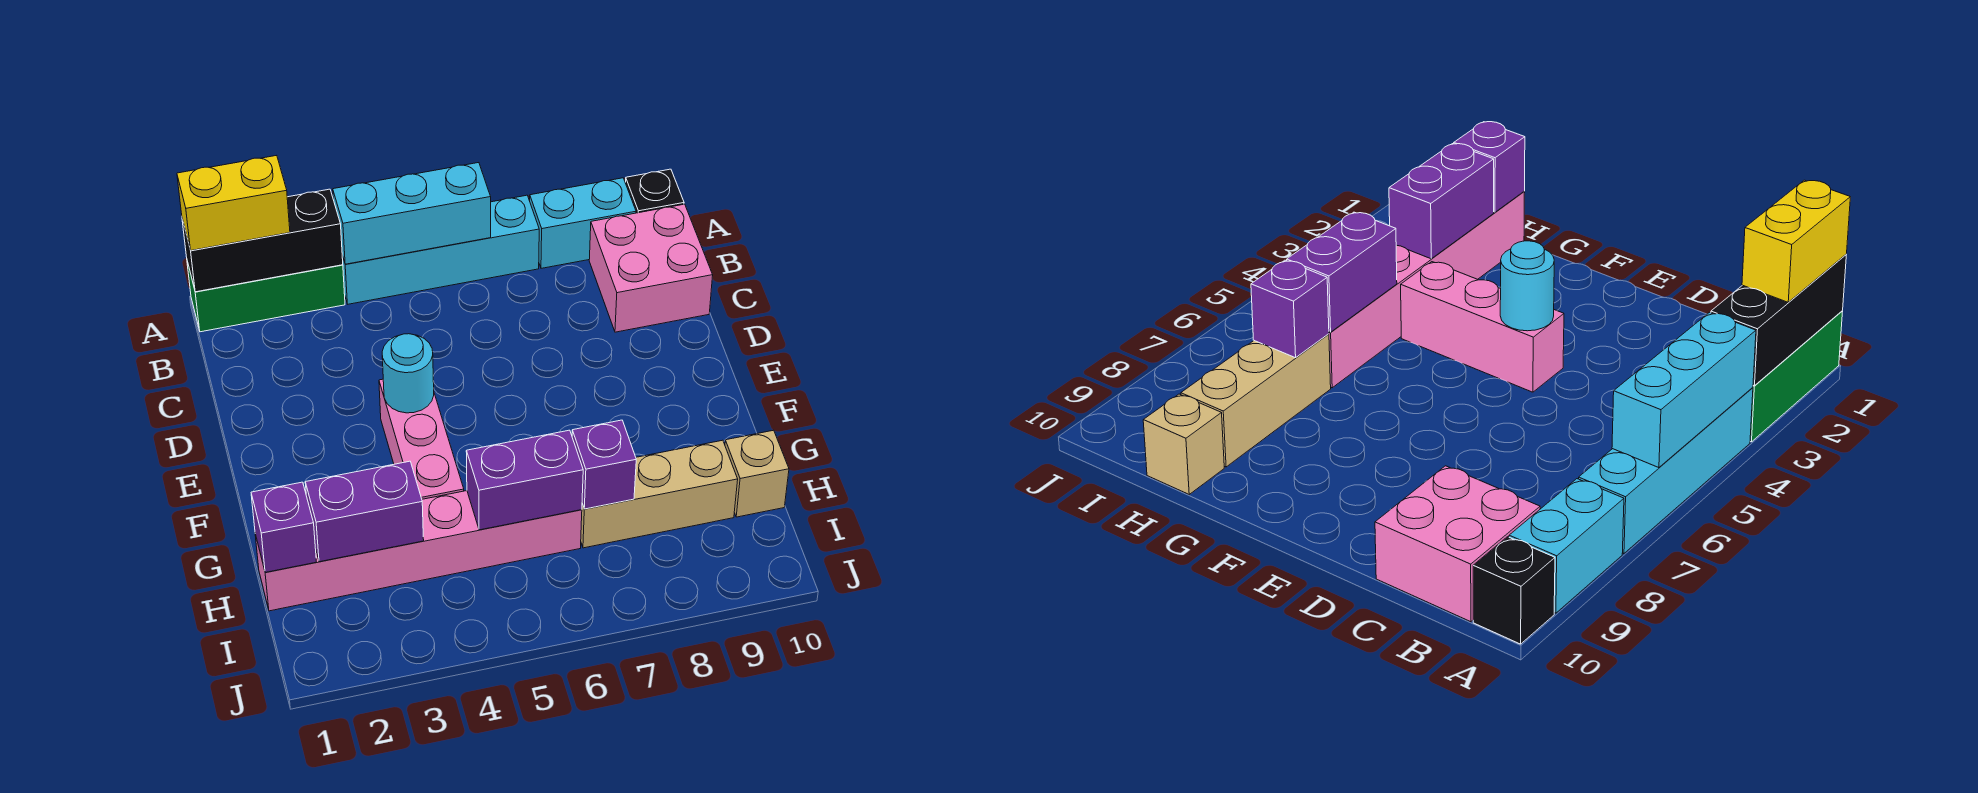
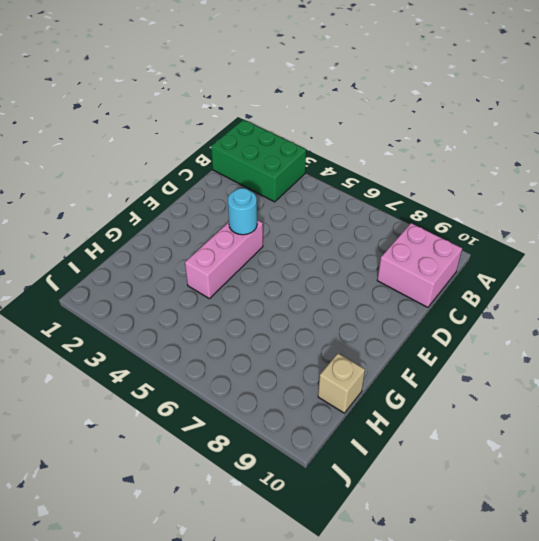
green 2x3 brick [211,120,306,202] -> green 1x3 brick [187,261,345,332]
none -> cyan 1x4 brick [342,195,539,304]
none -> cyan 1x2 brick [530,178,636,268]
none -> black 1x1 brick [625,169,684,213]

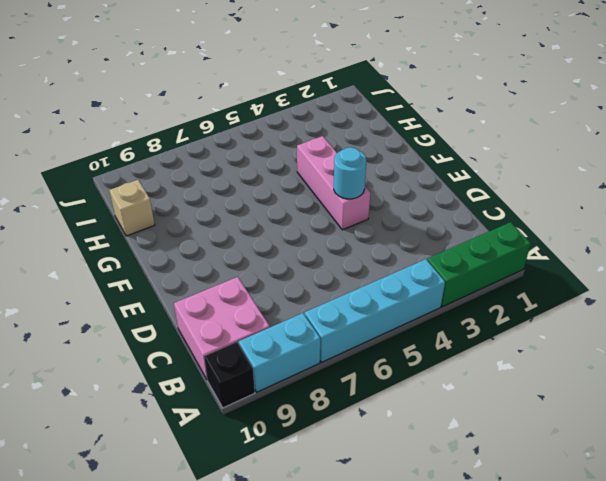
none -> pink 1x6 brick [255,491,582,611]
none -> tan 1x3 brick [581,440,738,548]
none -> black 1x3 brick [182,189,343,292]

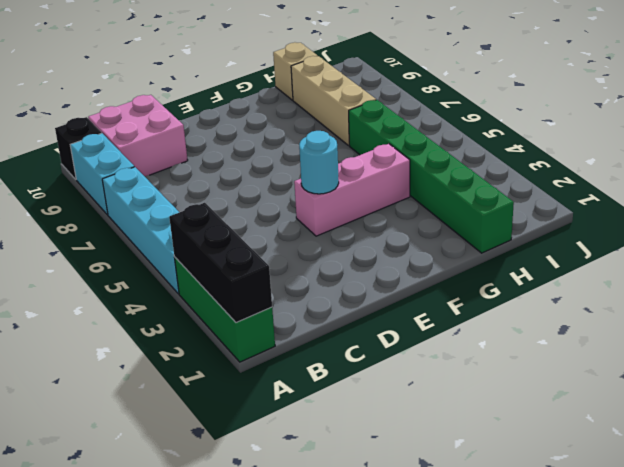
green 1x6 brick [349,100,514,253] -> pink 1x6 brick [255,491,582,611]
none -> cyan 1x3 brick [333,163,491,264]
none -> purple 1x1 brick [251,482,316,572]
none -> purple 1x2 brick [305,461,424,562]

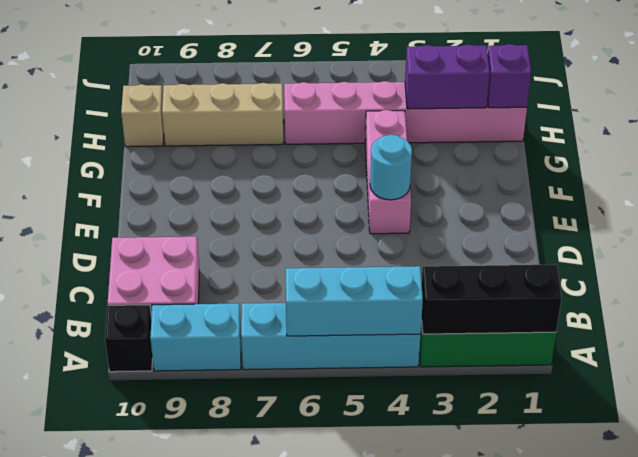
none -> purple 1x2 brick [466,430,583,530]
none -> purple 1x1 brick [572,420,636,509]
none -> yellow 1x2 brick [177,155,290,250]

